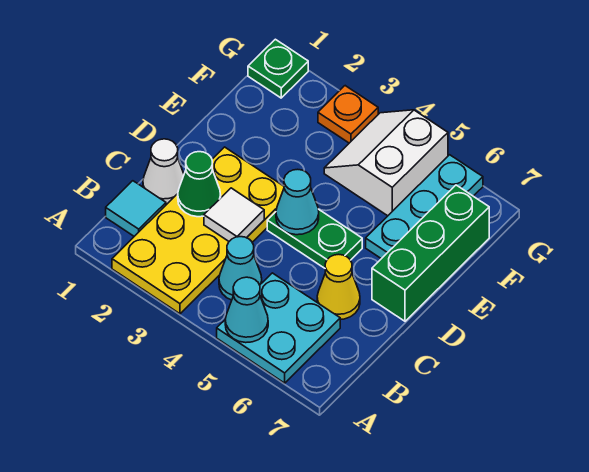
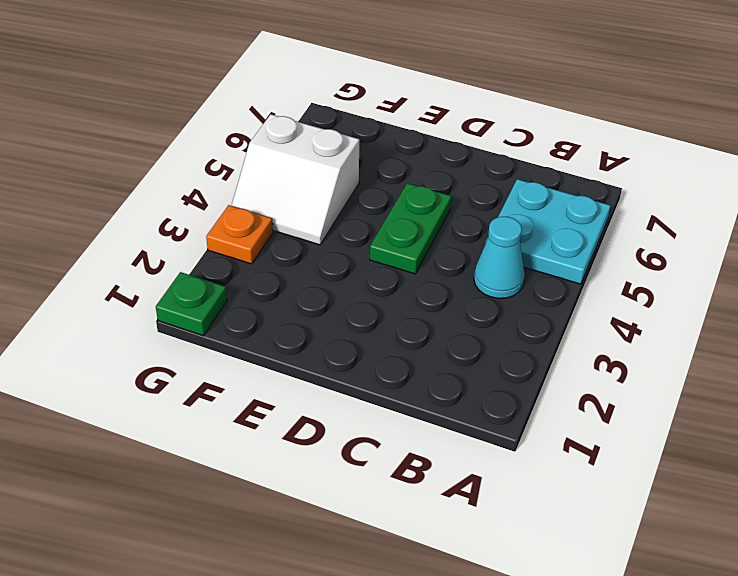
none -> yellow 2x4 plate [112,147,284,314]
none -> cyan 1x1 tile [106,181,166,236]
none -> white 1x1 cone [143,139,184,204]

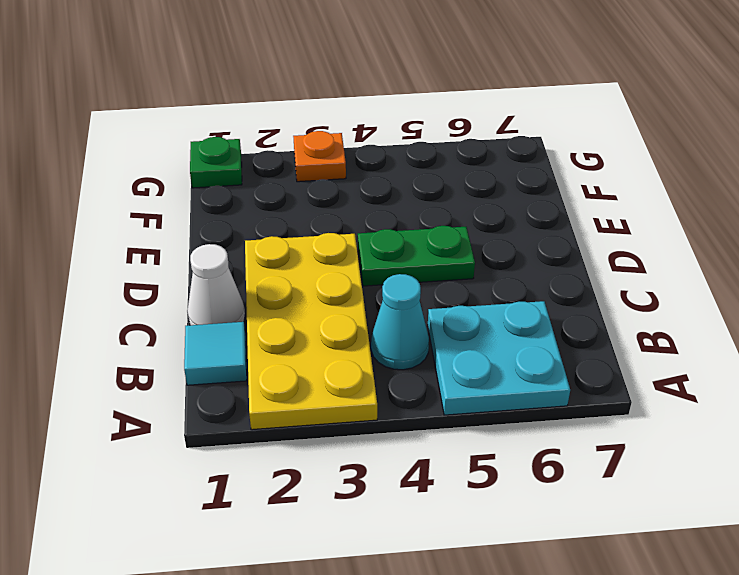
none -> yellow 1x1 cone [317,254,360,319]
none -> green 1x3 brick [372,185,489,321]
none -> cyan 1x3 plate [366,155,483,259]

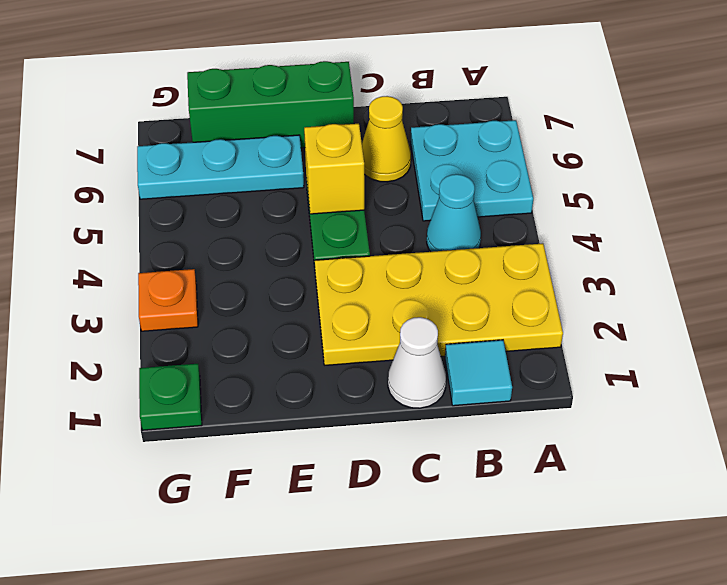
yellow 1x1 brick [304,124,364,214] -> none
none -> white 2x2 slope [324,110,448,216]
none -> cyan 1x1 cone [225,277,268,343]
none -> green 1x1 cone [178,152,221,217]

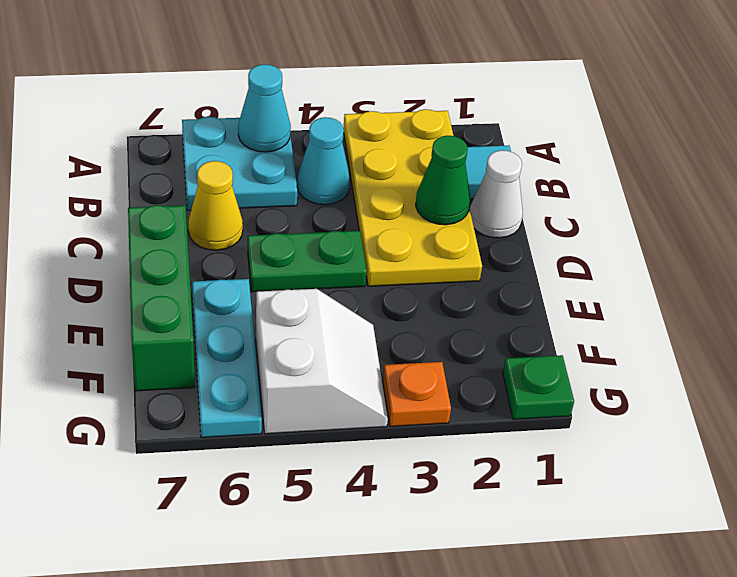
none -> white 1x1 tile [204,188,264,241]
none -> cyan 1x1 cone [276,169,319,235]

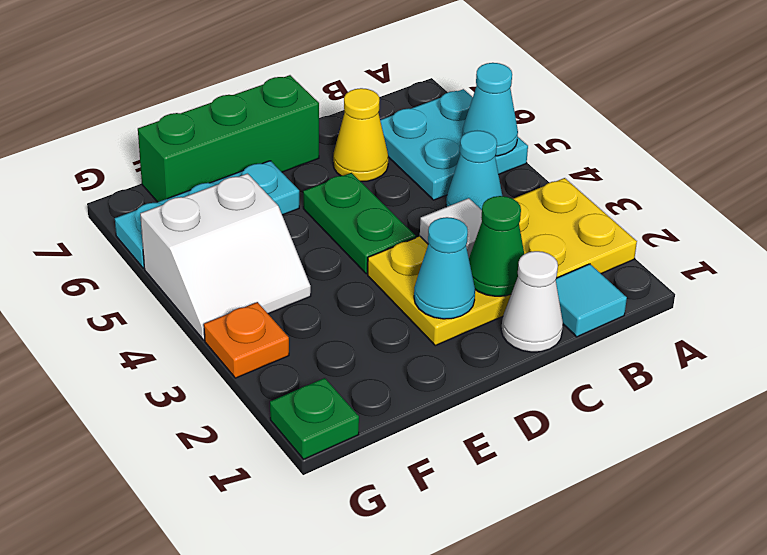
cyan 1x1 cone [414,217,475,319] -> cyan 1x1 cone moved to [276,169,319,235]

